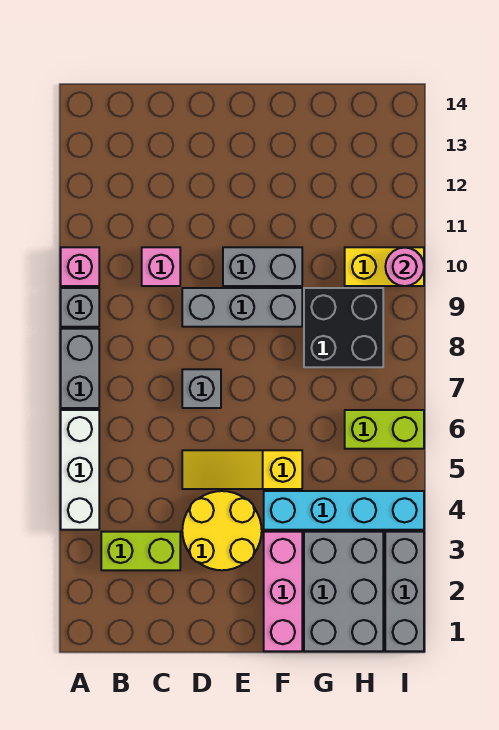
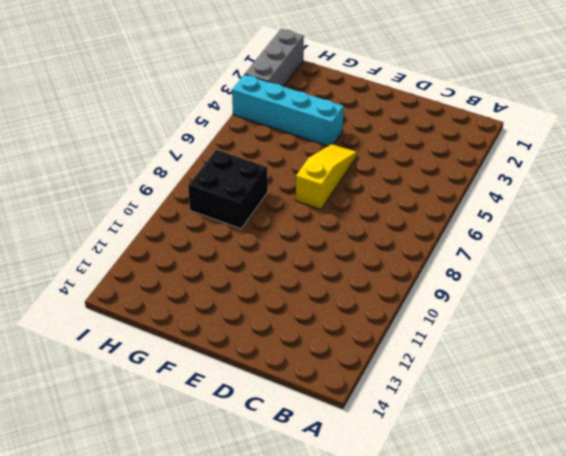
yellow 1x3 slope [296,144,357,209] -> yellow 1x3 slope turned to [182,450,302,489]
none -> white 1x3 brick [61,410,99,530]
none -> grey 1x2 brick [61,329,99,408]
none -> grey 1x1 brick [61,288,99,327]

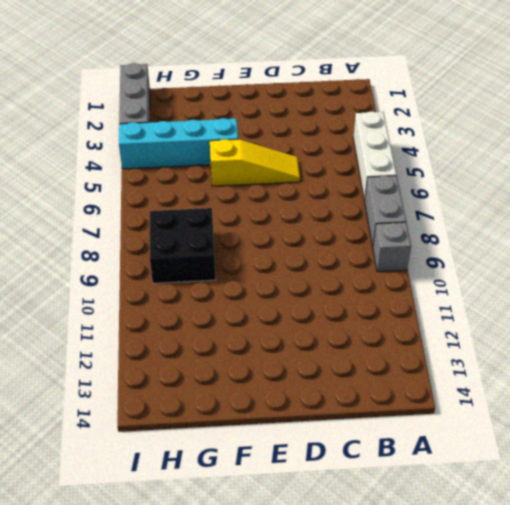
none -> pink 1x1 brick [61,247,99,286]
none -> lime 1x2 brick [101,532,180,570]
none -> pink 1x1 brick [142,247,180,286]

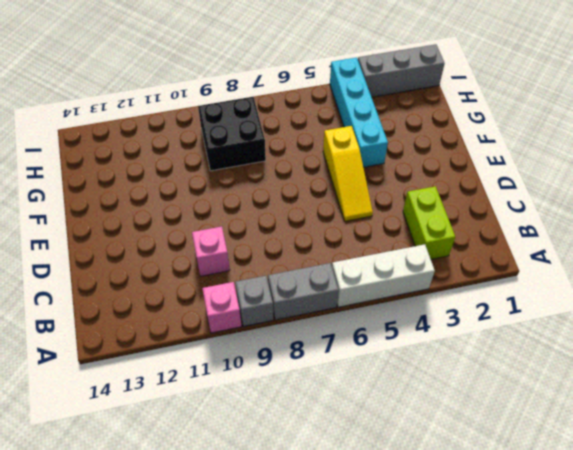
none -> yellow 2x2 round brick [182,491,262,570]
none -> grey 1x1 brick [182,369,221,408]
none -> grey 1x3 brick [182,288,302,327]

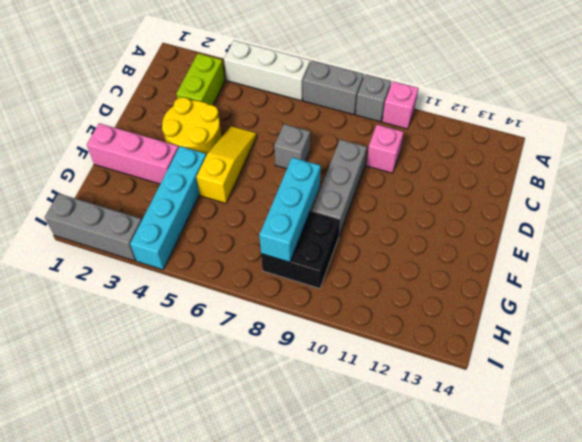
cyan 1x3 brick [259,157,321,262] -> none
none -> grey 1x2 brick [223,247,302,286]
none -> grey 2x3 brick [304,532,383,651]
none -> lime 1x2 brick [345,410,424,449]

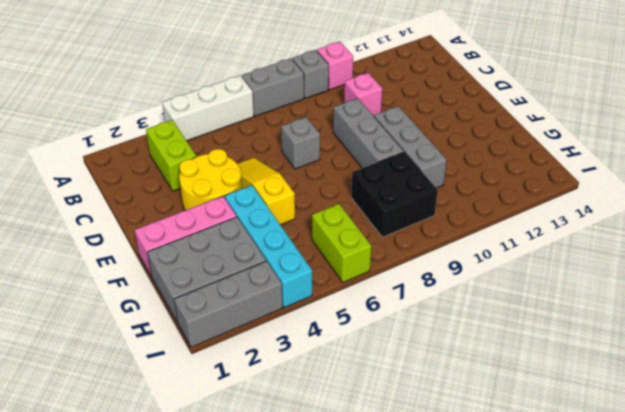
grey 1x3 brick [374,106,447,188] -> grey 1x2 brick [223,247,302,286]
none -> yellow 1x2 brick [345,247,424,286]
none -> pink 1x1 round brick [385,248,424,286]

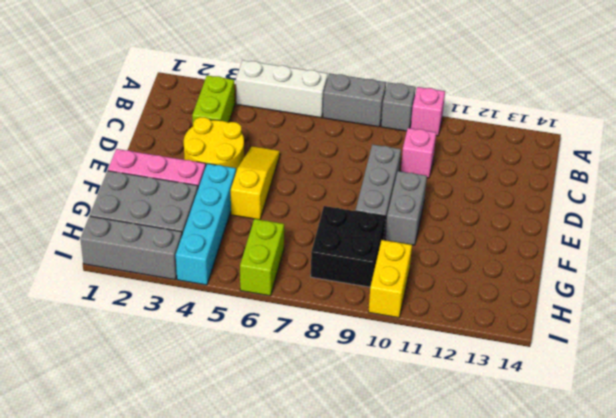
none -> grey 1x1 brick [182,369,221,408]
none -> pink 1x1 round brick [385,248,424,286]

